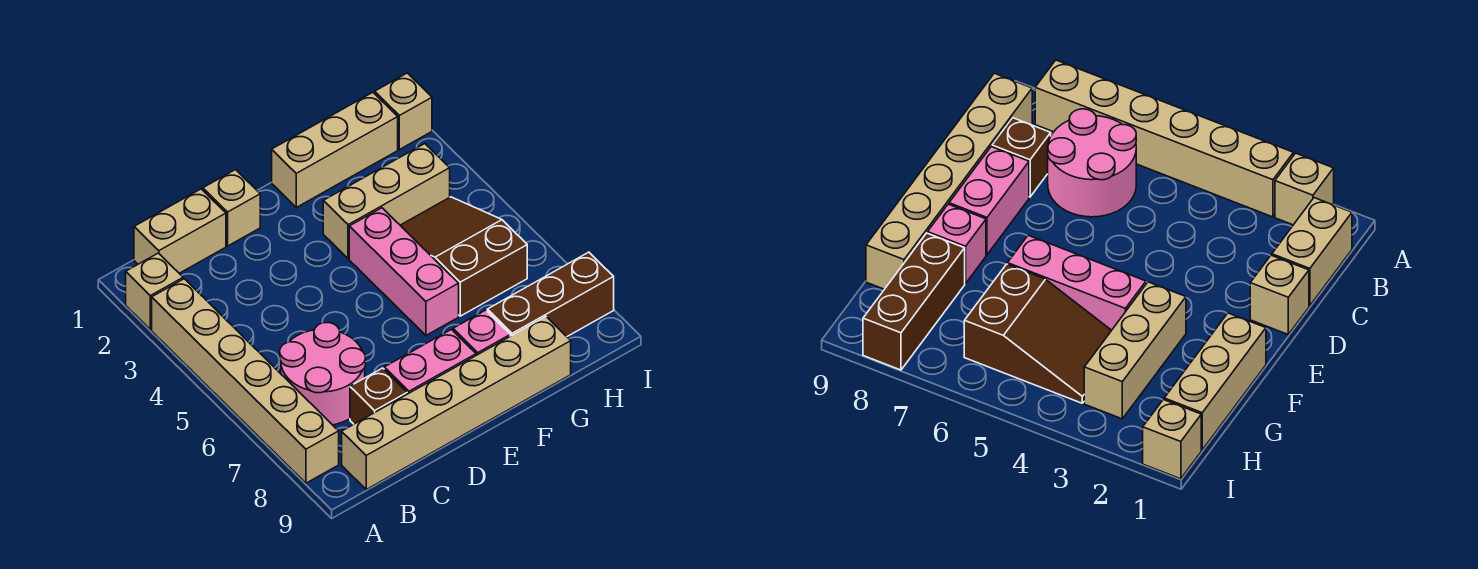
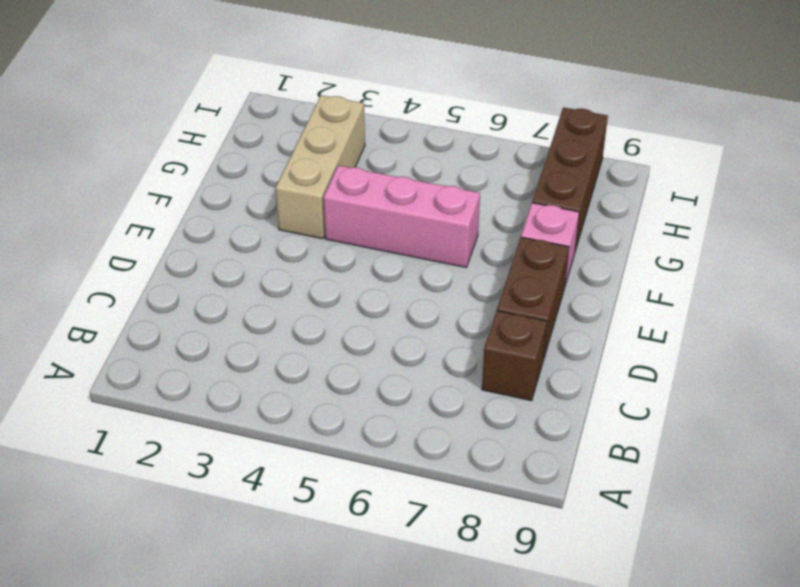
brown 1x2 brick [497,237,569,360] -> pink 1x2 brick [384,329,476,394]
none -> tan 1x1 brick [126,253,183,330]
none -> tan 1x6 brick [152,279,339,483]
none -> tan 1x2 brick [134,189,226,273]

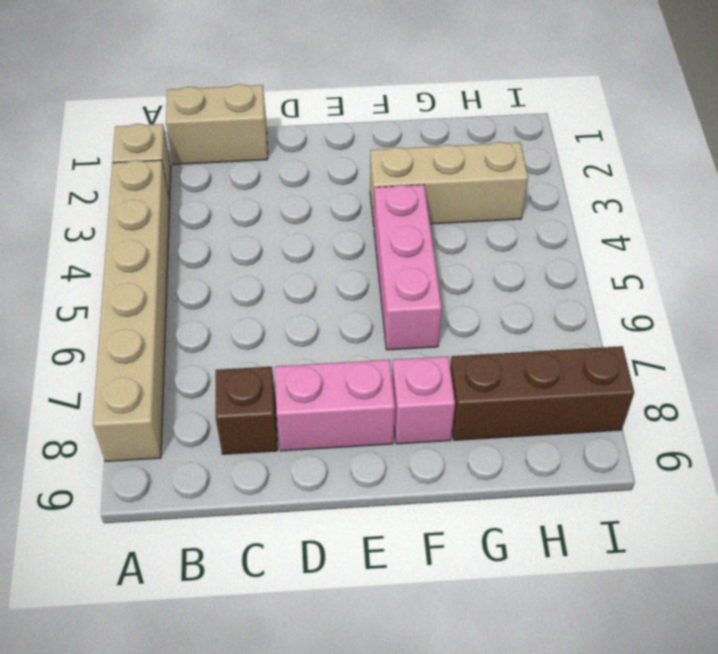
none -> pink 2x2 round brick [280,323,366,425]
none -> tan 1x6 brick [342,317,571,489]
none -> tan 1x1 brick [203,170,260,246]

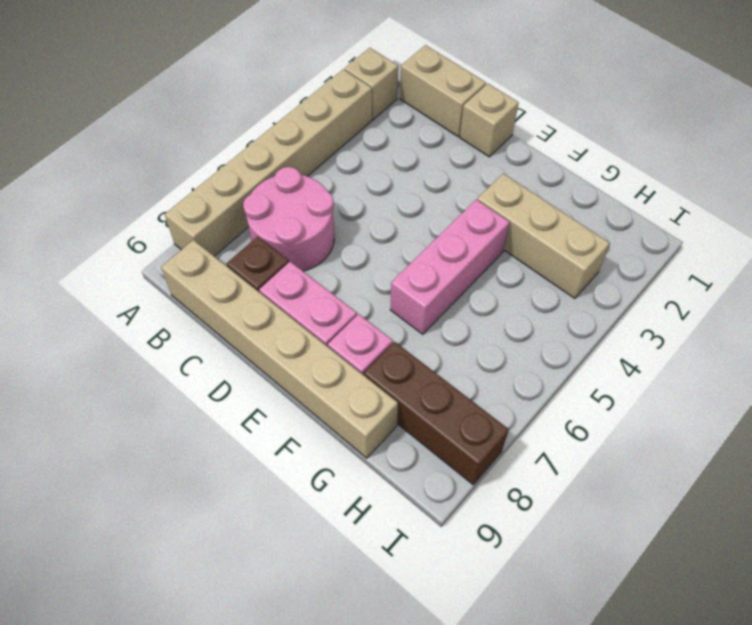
none -> tan 1x3 brick [272,93,398,207]
none -> brown 2x3 slope [400,197,527,316]
none -> tan 1x1 brick [375,73,432,150]

